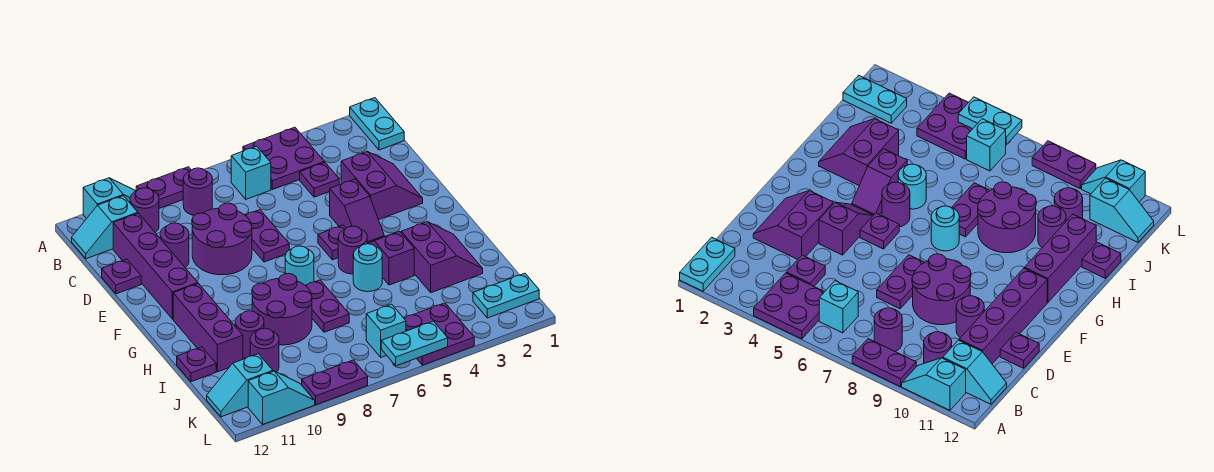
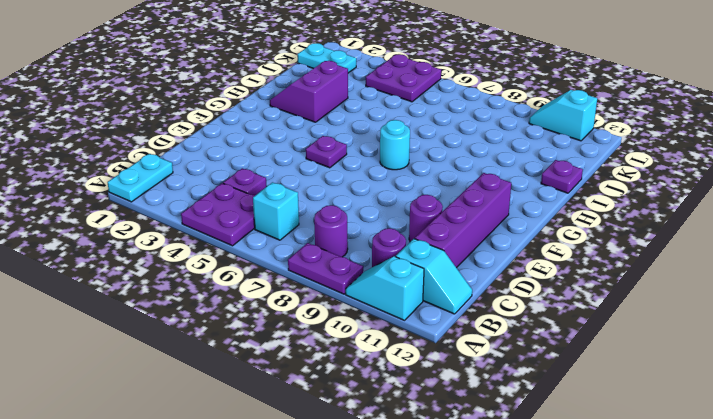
none -> purple 2x2 slope [341,151,423,220]
none -> purple 1x2 plate [245,210,289,262]
none -> purple 2x2 round brick [192,203,252,275]
none -> purple 1x1 plate [102,259,141,294]

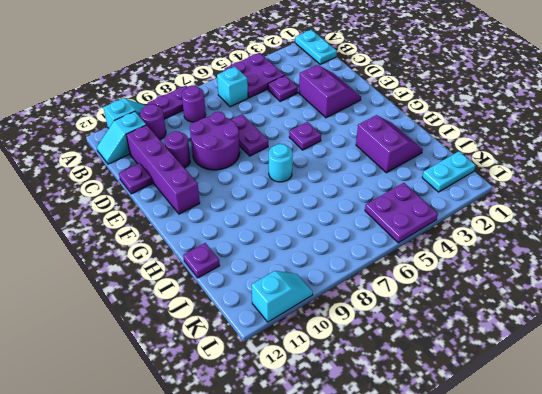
none -> purple 1x2 slope [330,179,384,243]
none -> purple 1x2 slope [367,231,414,285]
none -> purple 1x1 round brick [338,226,367,274]
none -> purple 1x3 brick [173,284,243,372]

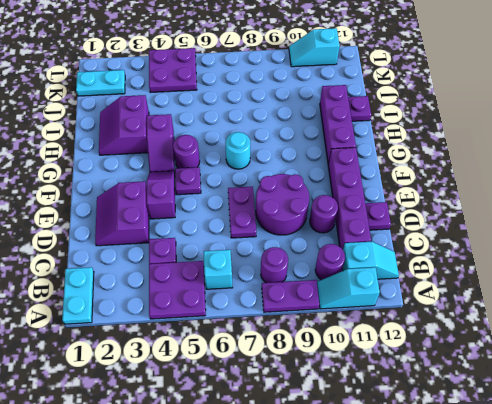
none -> cyan 1x1 round brick [353,244,382,292]
none -> purple 1x2 plate [305,280,349,332]
none -> purple 2x2 round brick [252,274,312,345]
none -> purple 1x1 round brick [235,311,264,358]

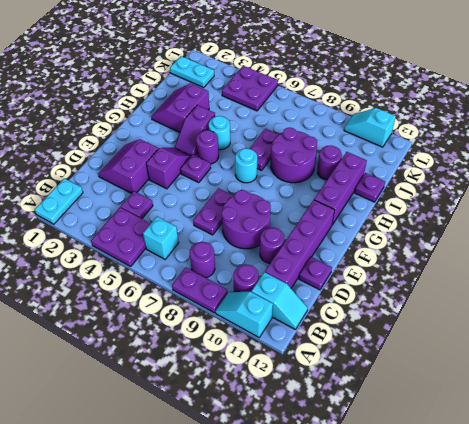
none -> purple 1x1 round brick [250,328,279,372]
none -> cyan 1x1 brick [366,304,406,357]
none -> cyan 1x2 slope [207,354,273,417]
none -> purple 1x2 plate [302,360,368,405]

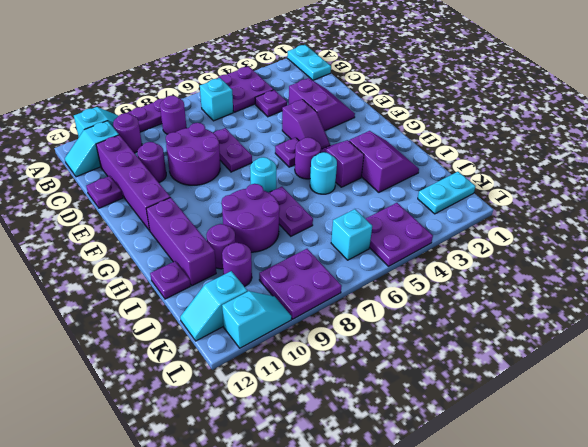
purple 2x2 plate [259,249,342,319] -> purple 1x2 plate [302,360,368,405]
none -> cyan 1x2 plate [381,321,448,366]

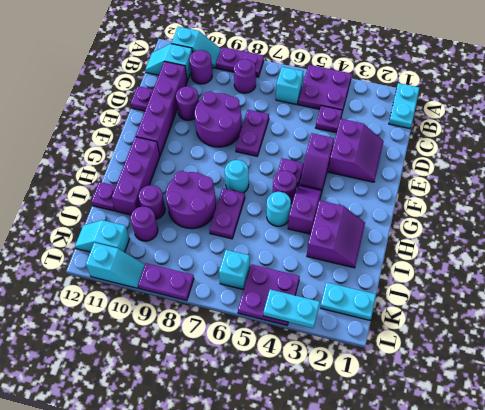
cyan 1x2 plate [263,289,320,328] -> cyan 1x2 plate moved to [381,321,448,366]

